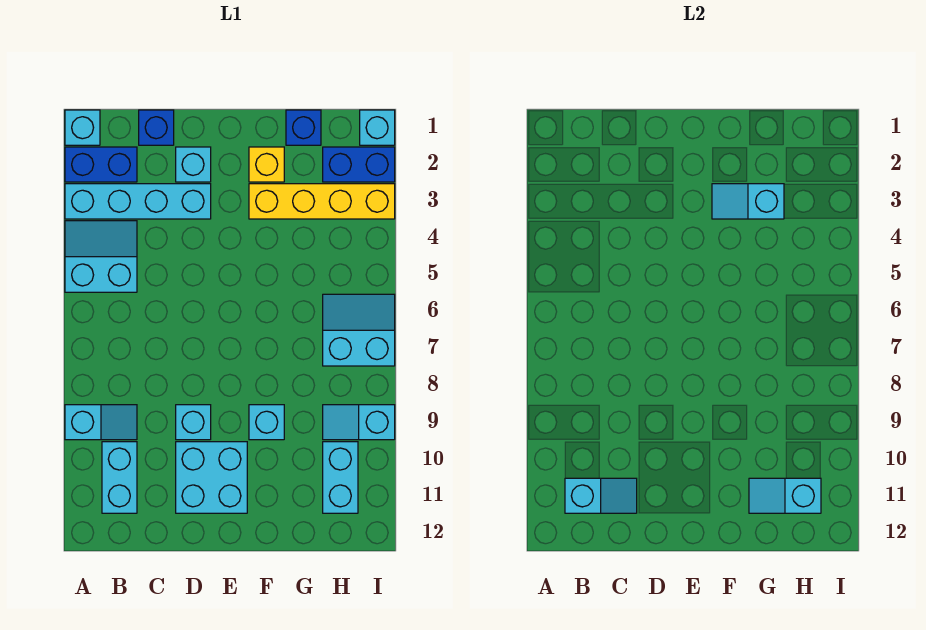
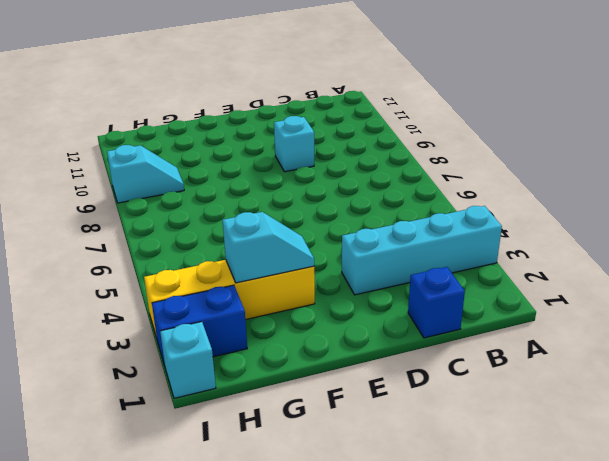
none -> cyan 1x1 brick [65,110,100,145]
none -> blue 1x2 brick [65,147,137,182]
none -> cyan 2x2 slope [65,221,137,292]

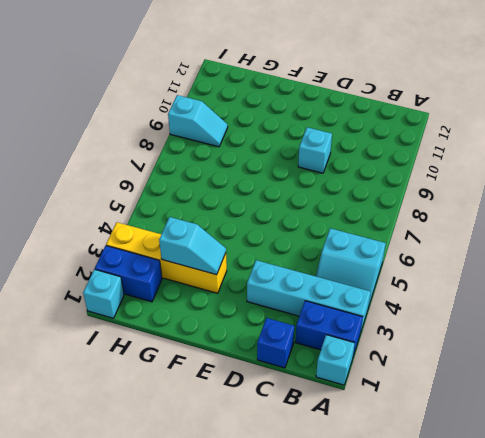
none -> cyan 1x2 slope [65,405,137,440]
none -> cyan 1x2 brick [102,442,137,513]
none -> cyan 1x1 brick [176,147,211,182]

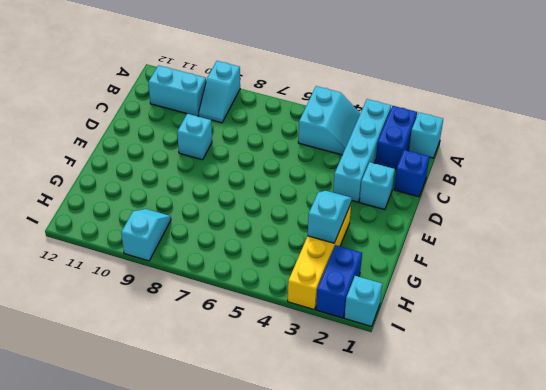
none -> cyan 2x2 brick [176,442,247,513]
none -> yellow 1x1 brick [249,147,284,182]
none -> cyan 1x1 brick [249,405,284,440]

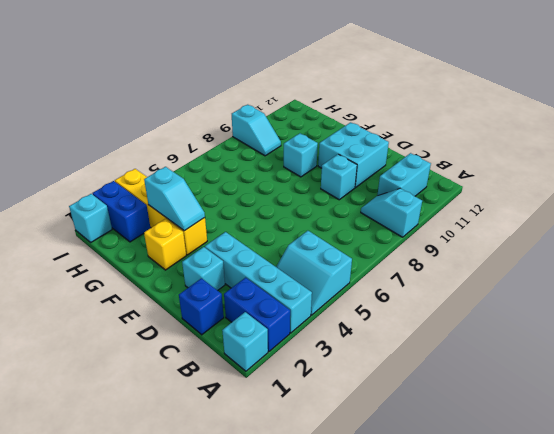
none -> blue 1x1 brick [286,110,321,145]
none -> cyan 2x2 slope [323,294,395,366]
none -> cyan 1x2 brick [323,442,358,513]

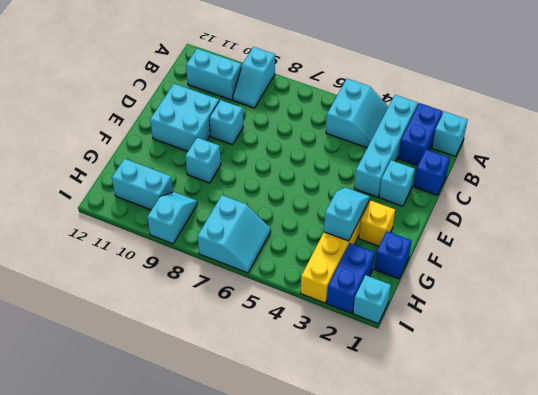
none -> cyan 1x2 slope [565,478,637,513]
none -> cyan 1x2 slope [749,478,821,513]

